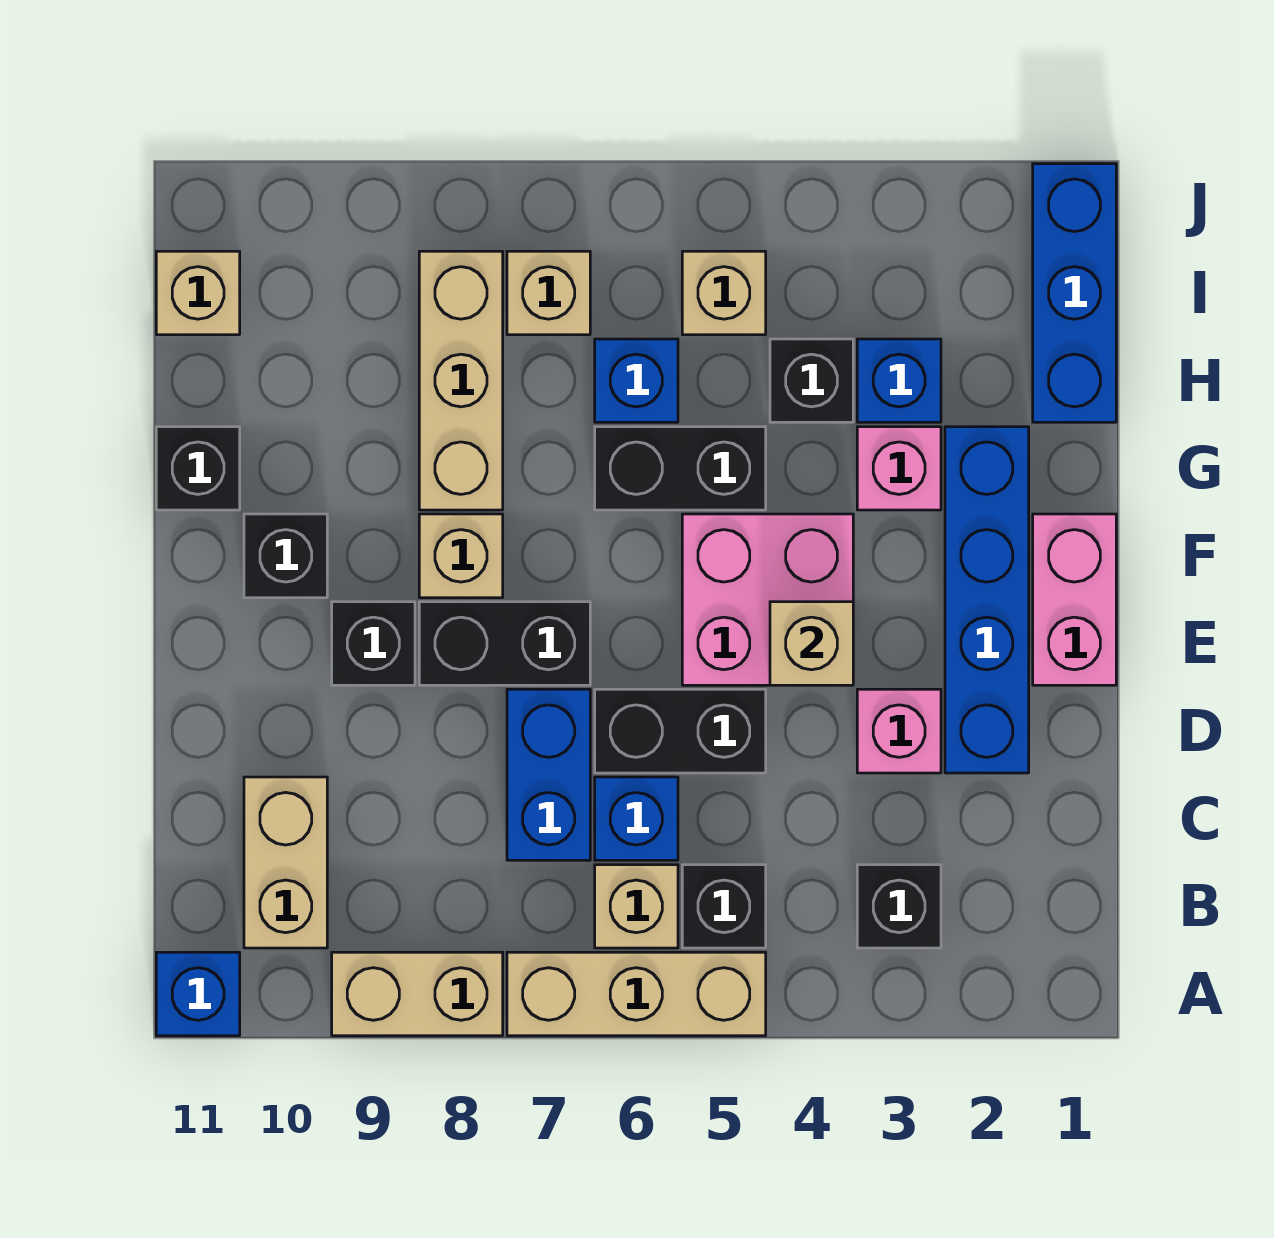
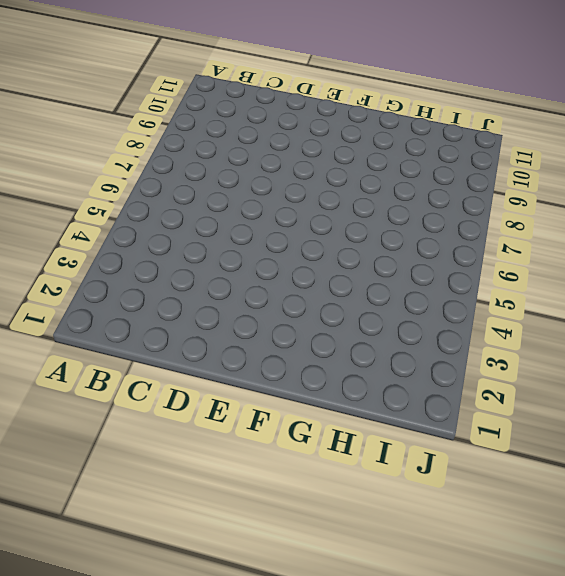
none -> tan 1x3 brick [507,952,766,1036]
none -> tan 1x2 brick [332,952,503,1036]
none -> blue 1x1 brick [156,952,240,1036]
none -> black 1x1 brick [857,865,941,948]

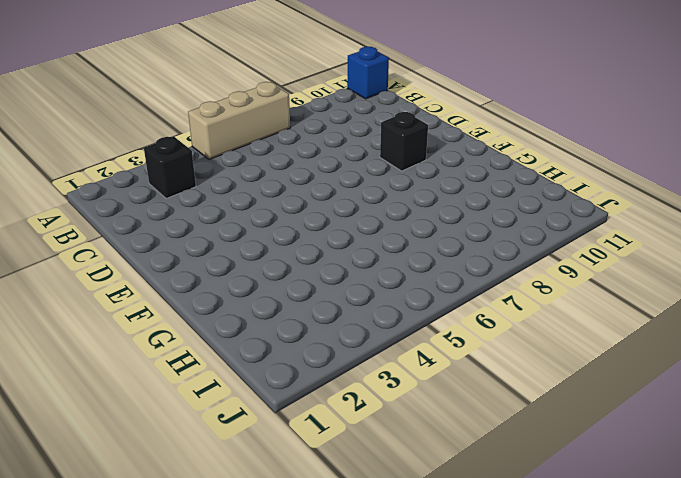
none -> tan 1x2 brick [332,952,503,1036]
none -> black 1x1 brick [682,865,766,948]
none -> tan 1x1 brick [595,865,678,948]
none -> tan 1x2 brick [244,777,327,948]

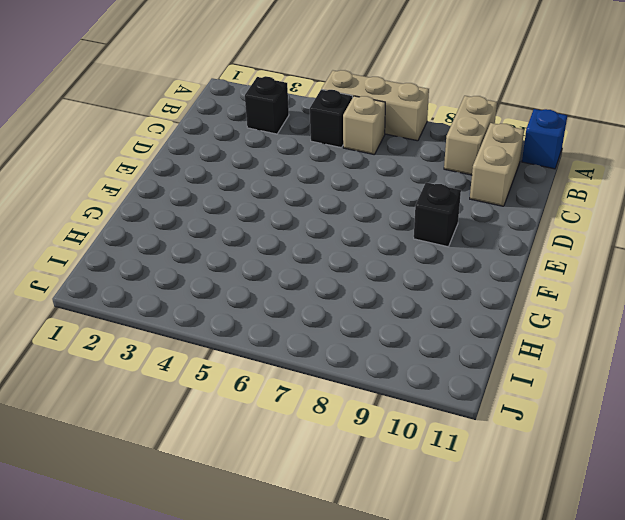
tan 1x2 brick [444,96,497,175] -> tan 1x2 brick turned to [332,952,503,1036]
none -> blue 1x1 brick [595,777,678,860]
none -> blue 1x2 brick [507,689,590,860]
none -> blue 1x4 brick [945,427,1029,773]
none -> pink 1x1 brick [857,689,941,773]

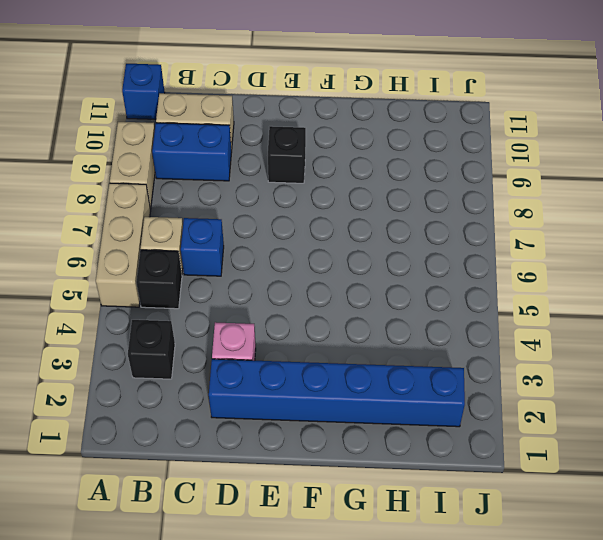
blue 1x2 brick [152,123,232,181] -> blue 1x2 brick moved to [507,689,590,860]
blue 1x6 brick [209,359,465,427] -> blue 1x4 brick [945,427,1029,773]
none -> black 1x2 brick [595,689,766,773]
none -> pink 1x2 brick [1033,514,1116,685]
none -> pink 2x2 brick [682,514,853,685]
none -> black 1x2 brick [419,602,590,685]

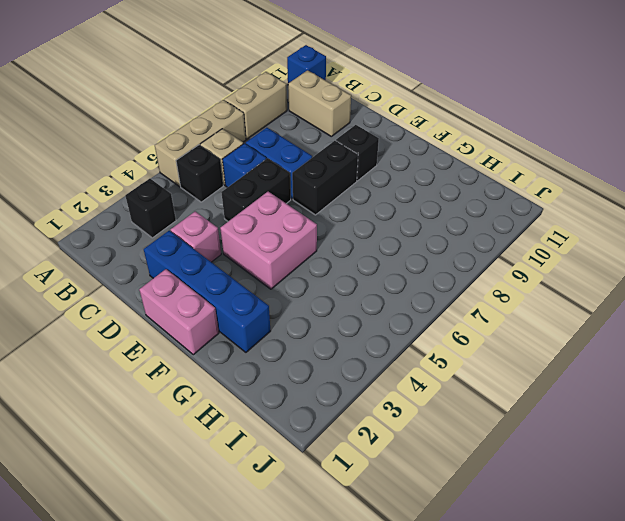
none -> tan 1x1 brick [419,514,503,598]
none -> black 1x1 brick [244,514,327,598]
none -> pink 1x1 brick [857,427,941,510]
none -> black 1x2 brick [595,427,766,510]

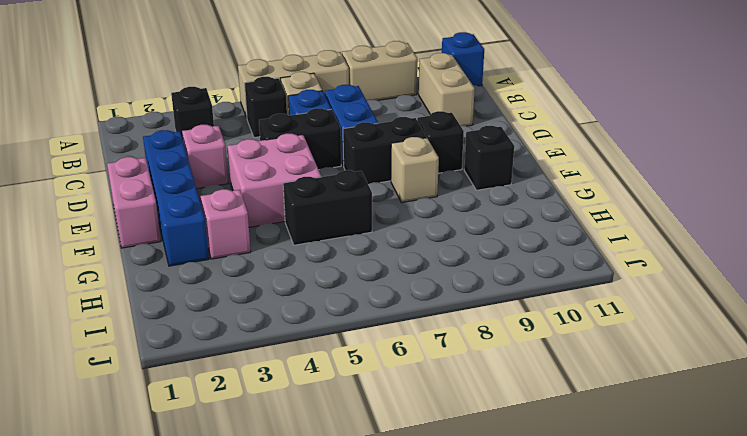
none -> tan 1x3 brick [419,251,503,510]
none -> black 1x1 brick [156,427,240,510]
none -> blue 1x3 brick [1033,164,1116,422]
none -> blue 1x1 brick [857,339,941,422]

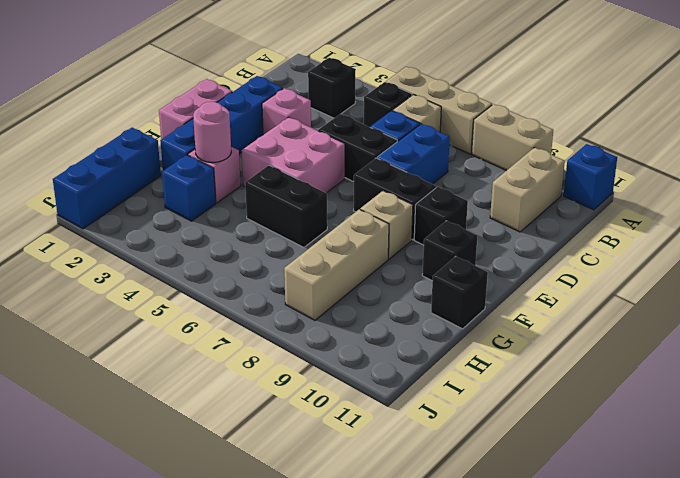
pink 1x1 round brick [193,102,231,162] -> none
none -> black 1x1 brick [770,339,853,422]
none -> blue 1x1 brick [595,339,678,422]
none -> tan 1x1 brick [682,251,766,335]
none -> tan 1x1 brick [507,251,590,335]

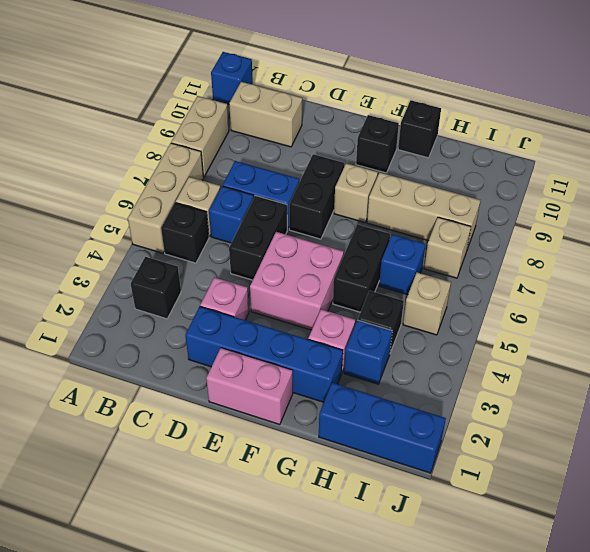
none -> black 1x1 brick [332,602,415,685]
none -> tan 1x1 brick [156,251,240,335]
none -> tan 1x1 brick [770,602,853,685]

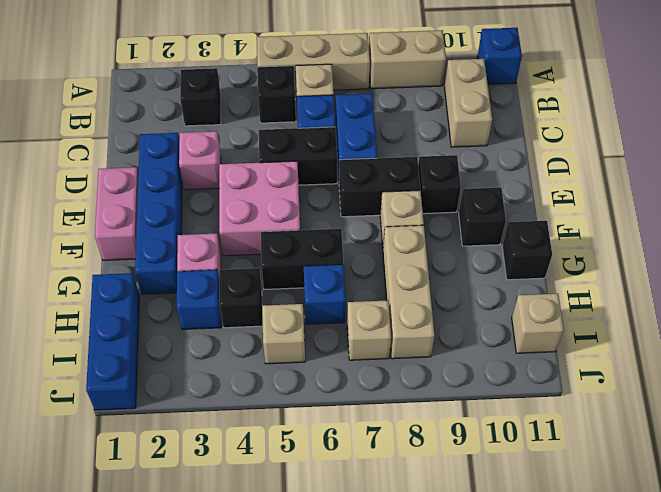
none -> tan 1x1 brick [770,602,853,685]

